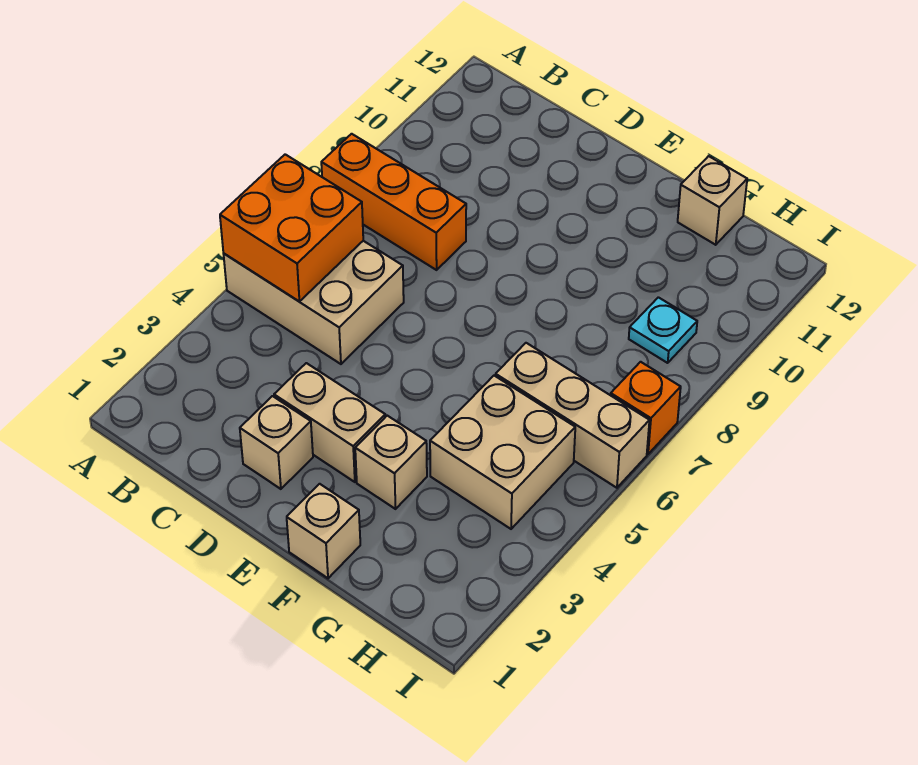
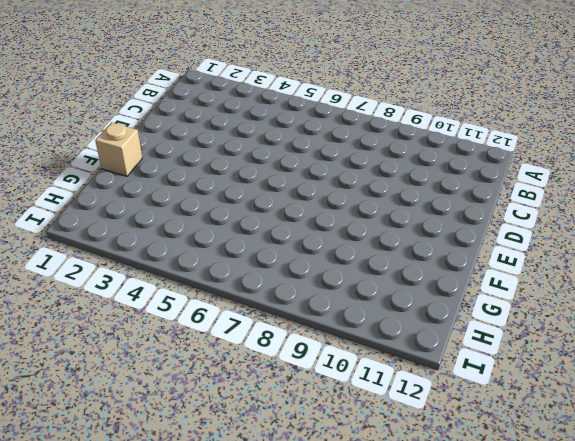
none -> tan 2x3 brick [224,241,404,364]
none -> orange 1x3 brick [321,134,466,270]
none -> tan 1x1 brick [240,396,313,489]

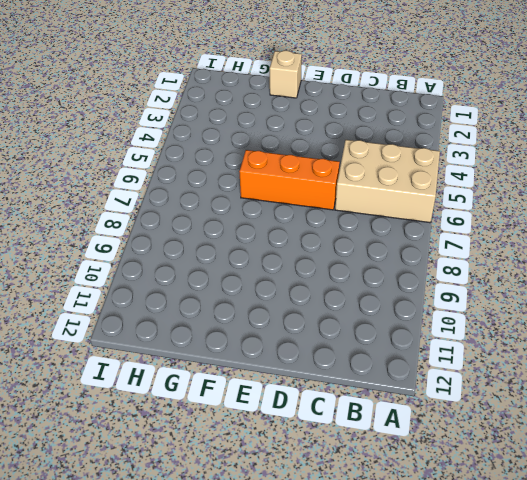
orange 1x3 brick [239,150,340,210] -> orange 1x3 brick moved to [321,134,466,270]
none -> tan 1x1 brick [240,396,313,489]
none -> tan 1x2 brick [274,363,385,482]
none -> tan 1x1 brick [355,416,427,509]

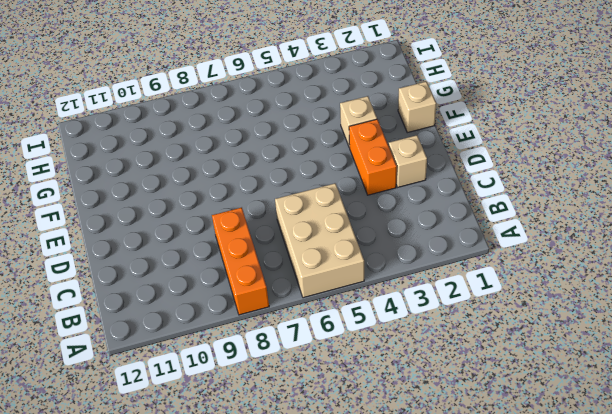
orange 1x2 brick [349,119,397,195] -> tan 1x2 brick [274,363,385,482]
none -> tan 2x2 brick [430,376,575,529]
none -> tan 1x3 brick [495,343,649,488]
none -> tan 1x1 brick [678,156,747,245]

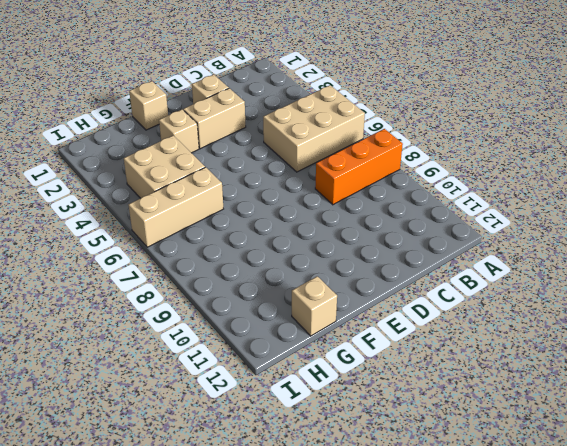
none -> cyan 1x1 plate [629,297,697,363]
none -> orange 1x1 brick [611,362,681,454]
none -> orange 2x2 brick [220,154,363,302]

